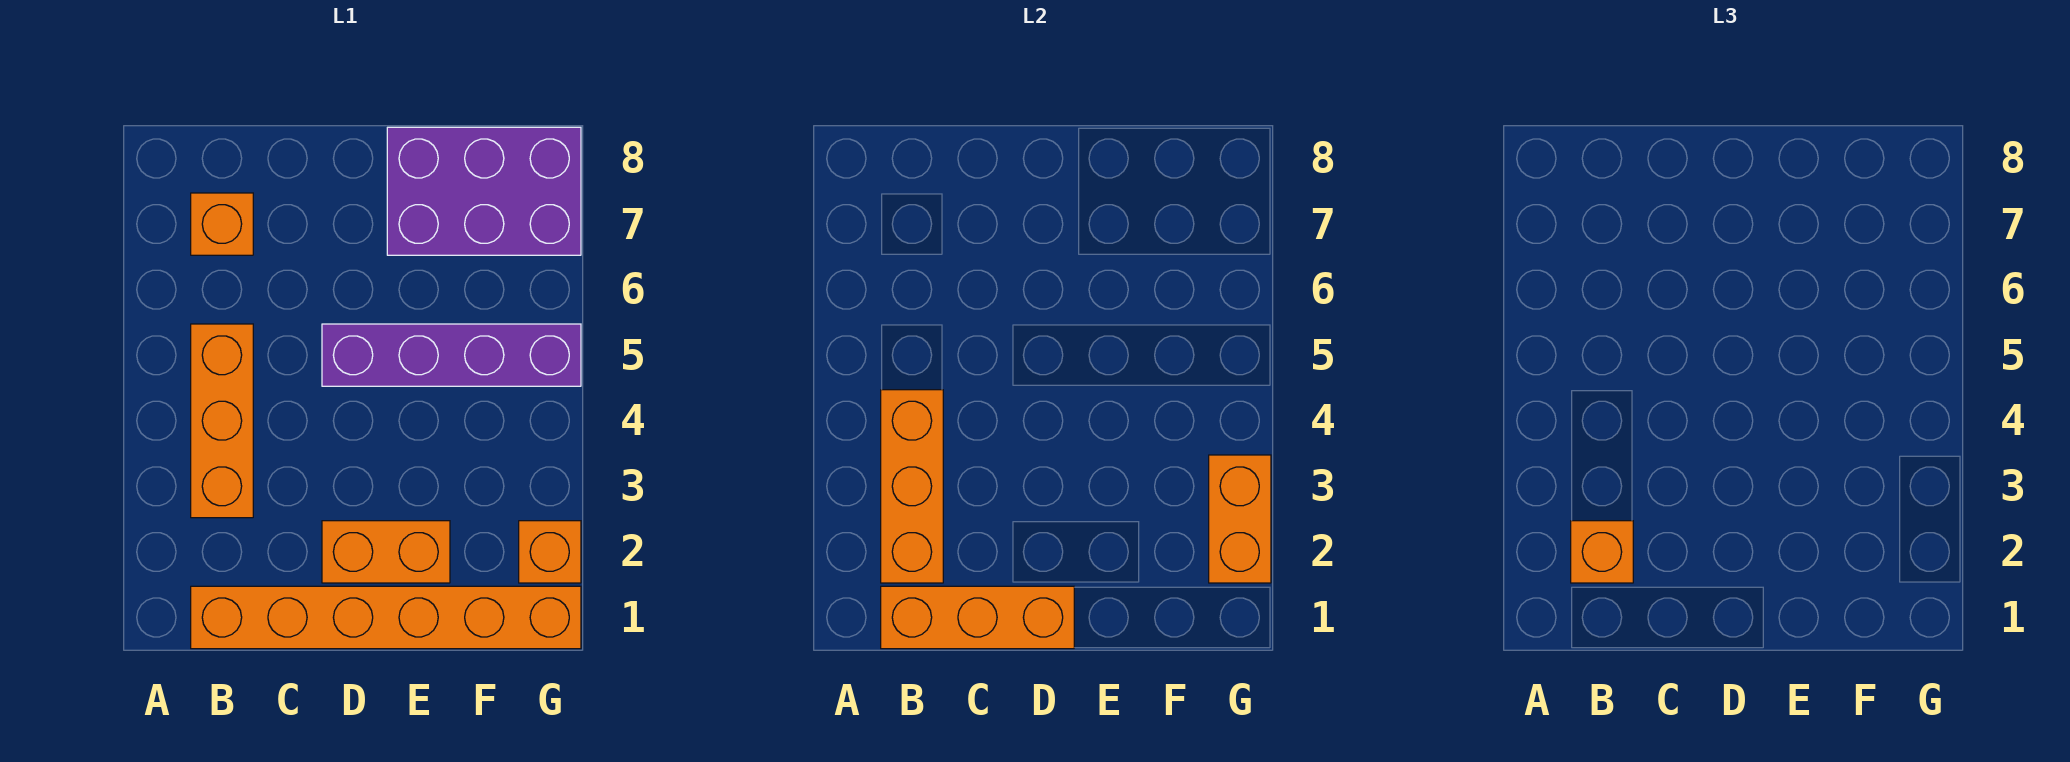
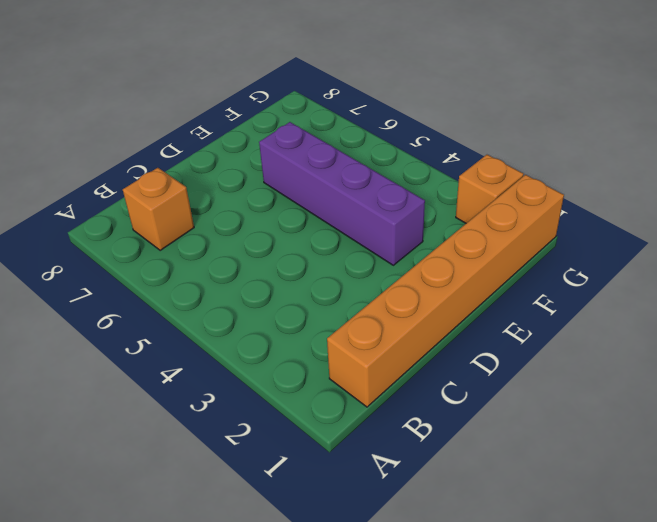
purple 1x4 brick [259,122,425,265] -> purple 1x4 brick turned to [322,324,581,386]
none -> orange 1x3 brick [191,324,253,518]
none -> orange 1x2 brick [322,521,450,583]

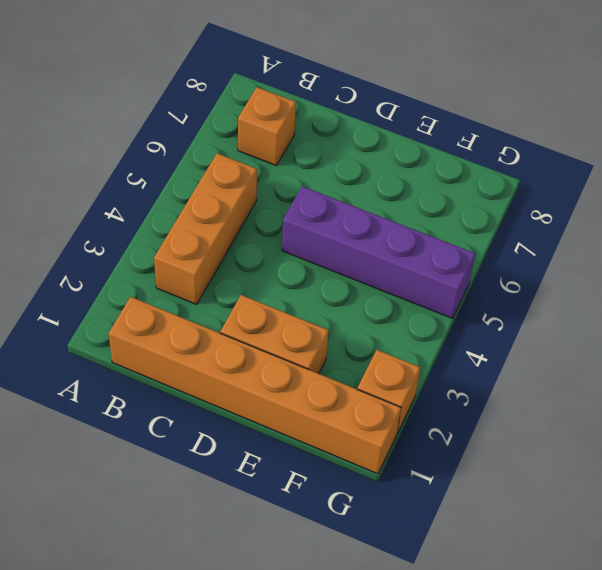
none -> purple 2x3 brick [387,127,581,255]
none -> orange 1x3 brick [881,586,1074,649]

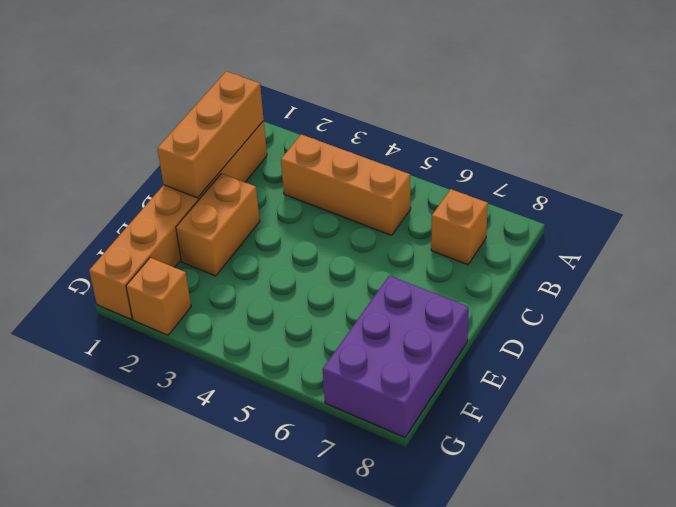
none -> purple 1x4 brick [322,324,581,386]
none -> orange 1x3 brick [881,390,943,583]

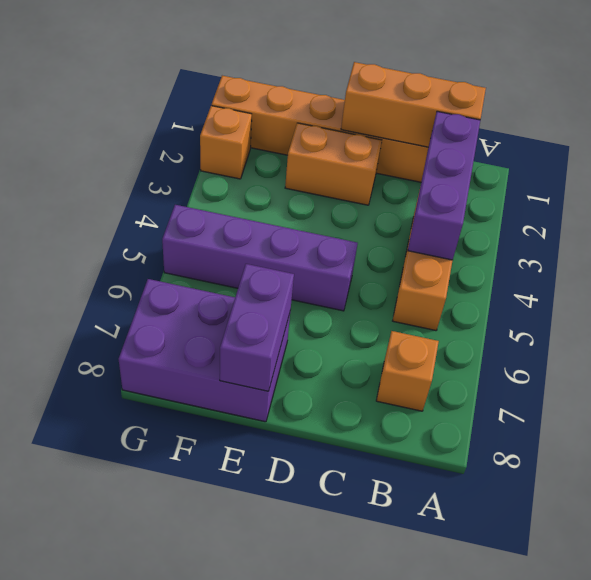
purple 1x3 brick [408,111,480,260] -> orange 1x3 brick [881,390,943,583]
purple 1x2 brick [220,264,294,391] -> none
none -> orange 1x2 brick [1209,455,1271,583]
none -> orange 1x1 brick [1571,521,1633,583]

